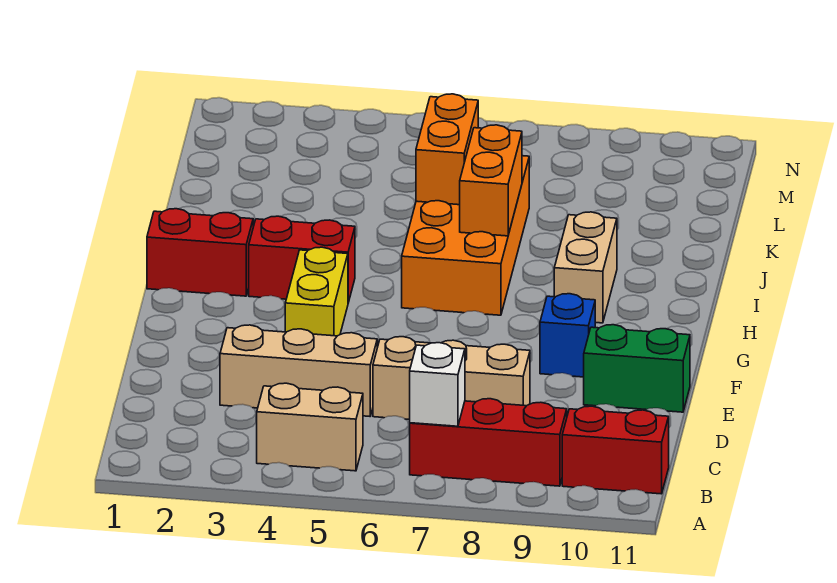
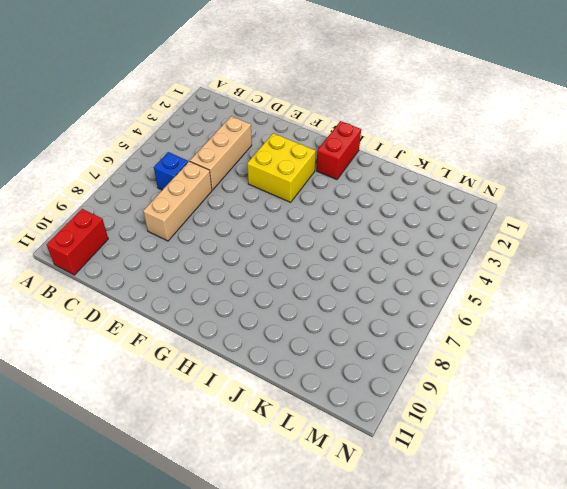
blue 1x1 brick [154,152,188,190] -> blue 1x1 brick moved to [540,294,595,377]
yellow 2x2 brick [247,133,316,202] -> yellow 1x2 brick [285,247,348,336]
none -> tan 1x2 brick [257,383,363,471]
none -> red 1x3 brick [410,399,567,486]
none -> green 1x2 brick [584,325,690,412]

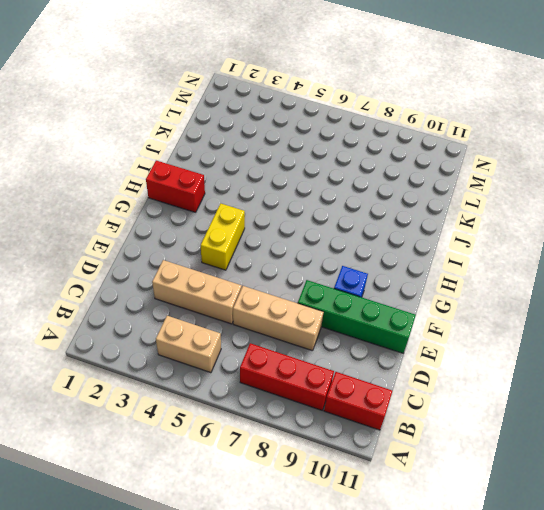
green 1x4 brick [298,280,416,353] -> green 1x2 brick [584,325,690,412]
none -> red 1x2 brick [249,216,355,303]
none -> orange 2x4 brick [402,156,529,315]
none -> tan 1x2 brick [554,212,617,323]

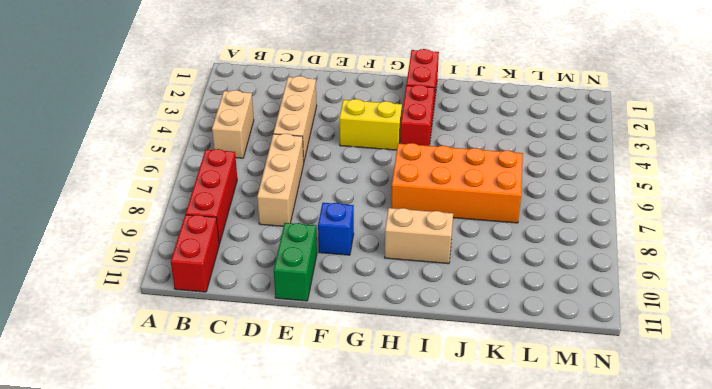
none -> white 1x1 brick [410,343,465,426]
none -> orange 1x2 brick [460,125,522,236]
none -> orange 1x2 brick [416,94,478,205]

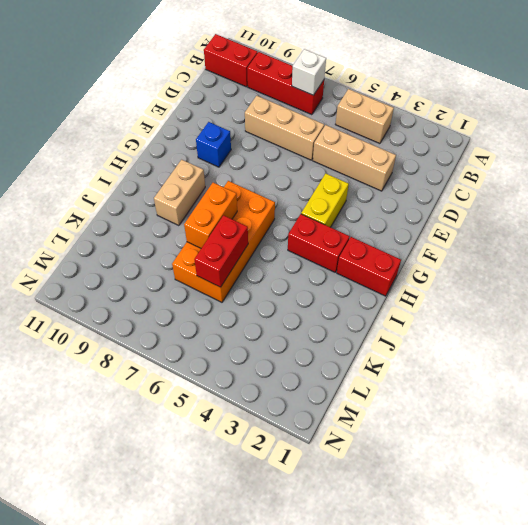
red 1x2 brick [194,215,248,287] -> orange 1x2 brick [416,94,478,205]
none -> green 1x2 brick [584,325,690,412]

